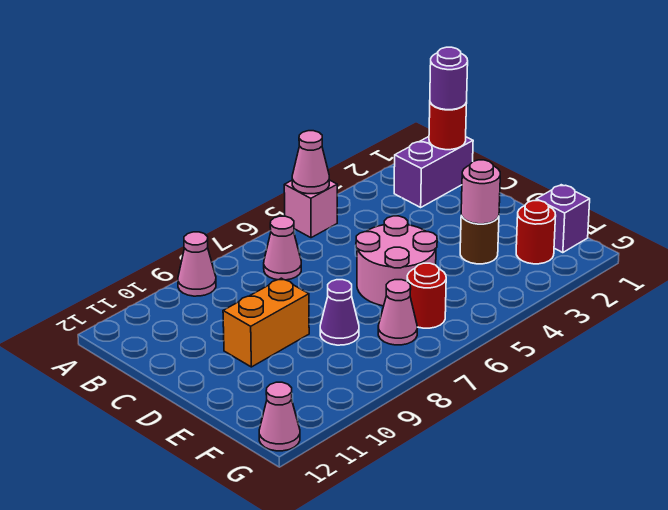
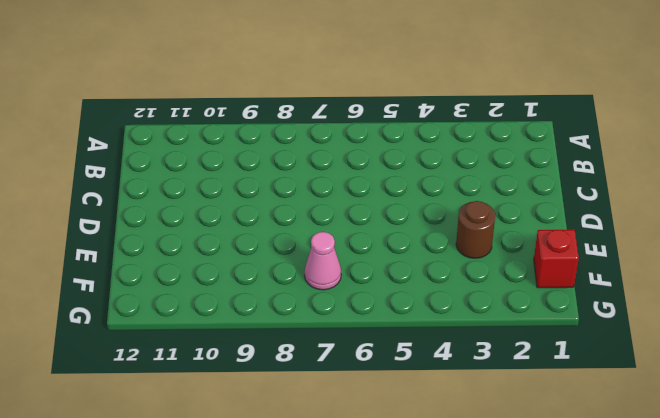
red 1x1 brick [534,230,579,288] -> purple 1x1 brick [536,185,590,253]
none -> pink 1x1 brick [284,180,337,238]
none -> pink 1x1 cone [178,232,216,296]
none -> purple 1x2 brick [394,137,473,207]

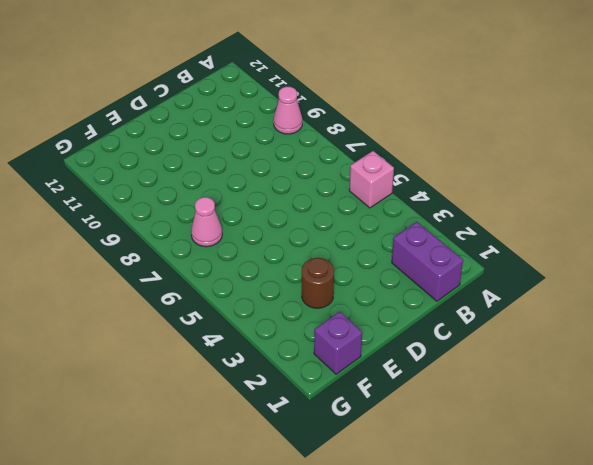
none -> pink 1x1 cone [264,216,301,280]
none -> pink 2x2 round brick [356,216,437,306]
none -> orange 1x2 brick [223,278,309,367]

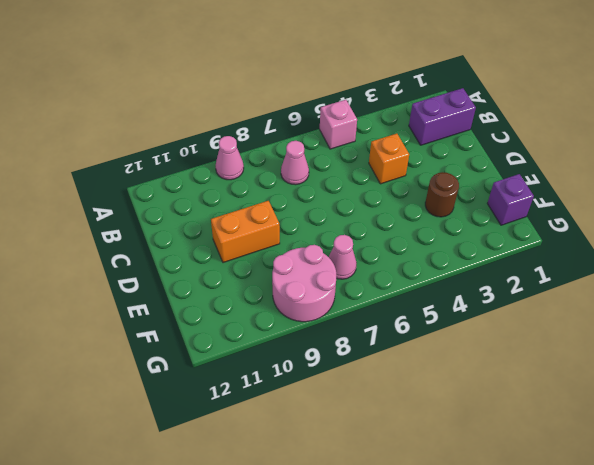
orange 1x1 brick [369,134,409,184] -> none
pink 2x2 round brick [272,245,336,322] -> pink 2x2 round brick moved to [356,216,437,306]
none -> purple 1x1 cone [320,280,359,345]
none -> red 1x1 round brick [516,201,556,264]
none -> red 1x1 round brick [407,263,446,328]

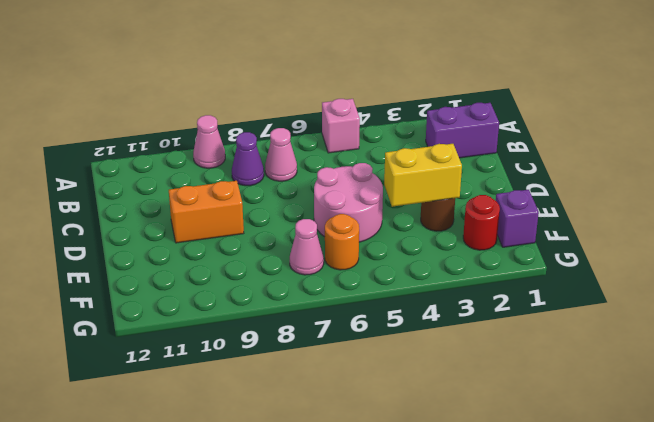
purple 1x1 cone [232,132,264,186] -> purple 1x1 cone moved to [320,280,359,345]
yellow 1x2 brick [384,144,462,207] -> pink 1x1 round brick [461,160,500,224]
orange 1x1 round brick [325,214,359,270] -> red 1x1 round brick [407,263,446,328]
none -> pink 1x1 cone [259,382,300,451]
none -> pink 1x1 cone [292,131,329,194]
none -> red 1x1 round brick [429,102,467,150]

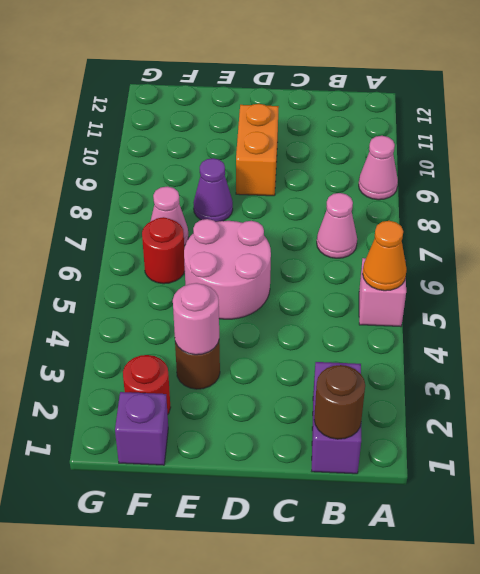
orange 1x1 cone [363,221,407,291] -> pink 1x1 cone [292,131,329,194]
brown 1x1 round brick [314,365,365,439] -> red 1x1 round brick [429,102,467,150]
none -> pink 1x1 cone [259,382,300,451]
none -> purple 1x1 round brick [430,47,468,110]

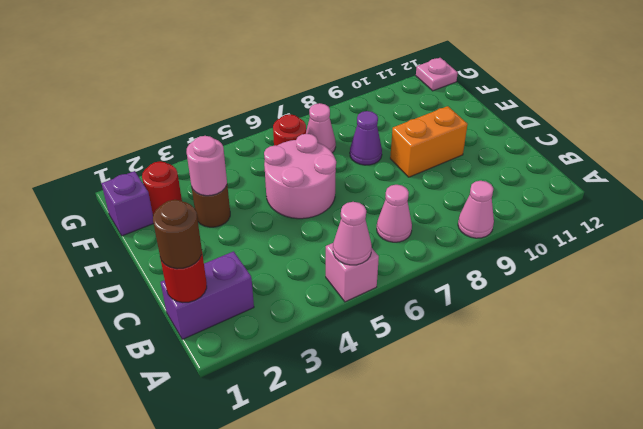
brown 1x1 round brick [153,200,202,269] -> purple 1x1 round brick [430,47,468,110]
pink 1x1 plate [416,58,458,91] -> pink 1x1 cone [259,382,300,451]

